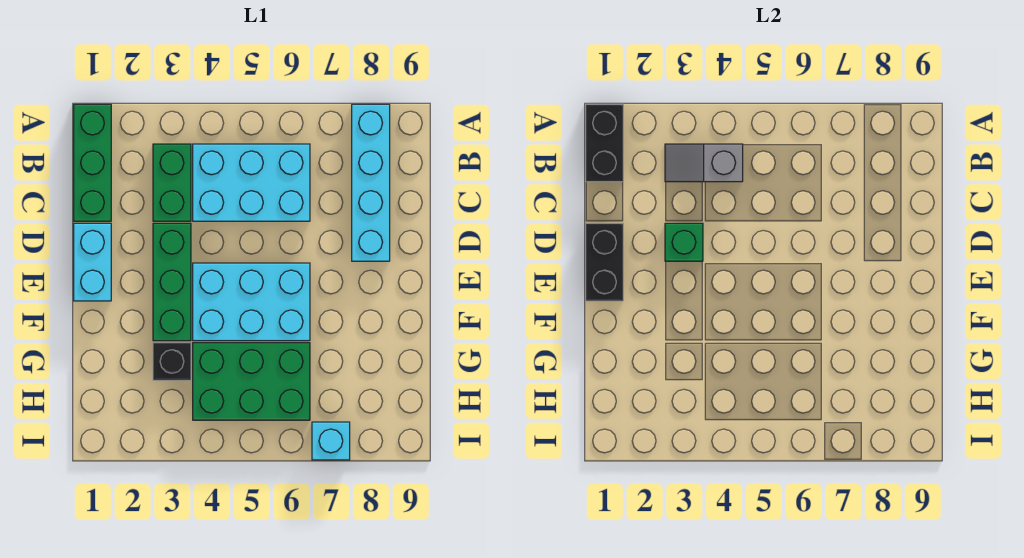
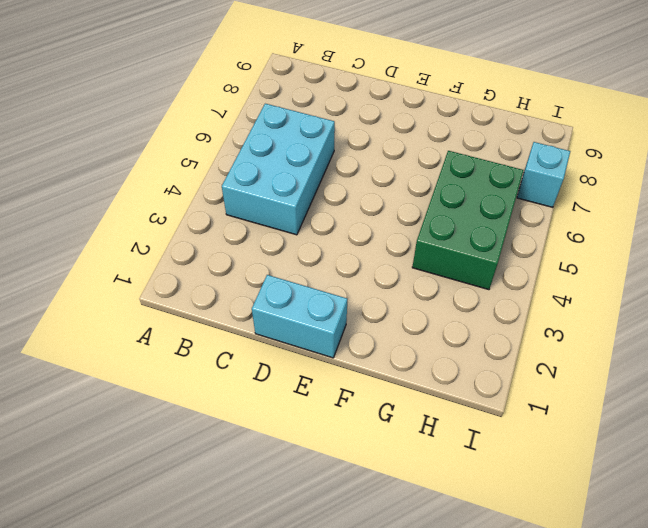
none -> green 1x3 brick [74,104,111,221]
none -> cyan 1x4 brick [352,104,390,261]
none -> green 1x2 brick [153,144,191,221]

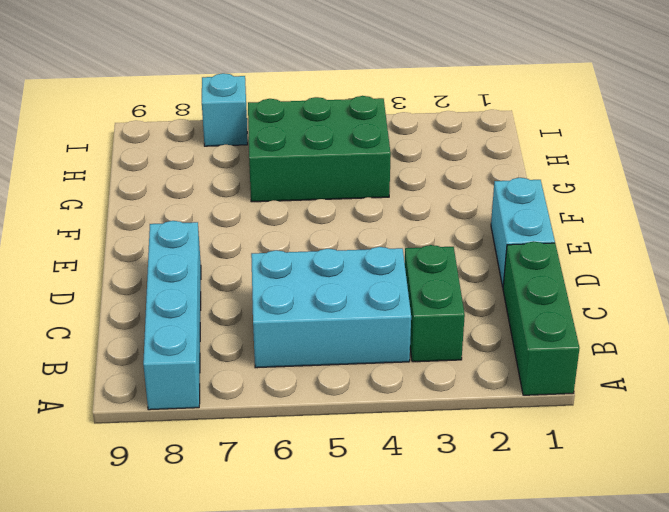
none -> green 1x3 brick [153,223,191,341]
none -> cyan 2x3 brick [193,263,310,341]
none -> black 1x1 brick [153,343,191,380]

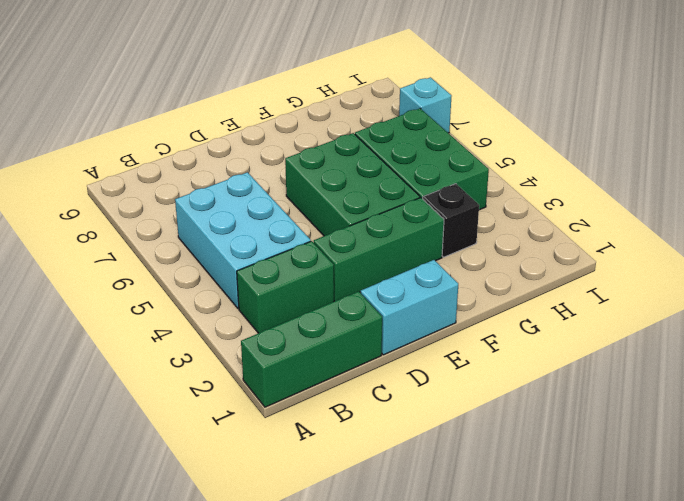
green 2x3 brick [285,133,420,236] -> cyan 2x3 brick [193,263,310,341]
none -> cyan 1x4 brick [352,104,390,261]
none -> black 1x2 brick [586,104,623,182]
none -> grey 1x2 slope [665,144,743,182]

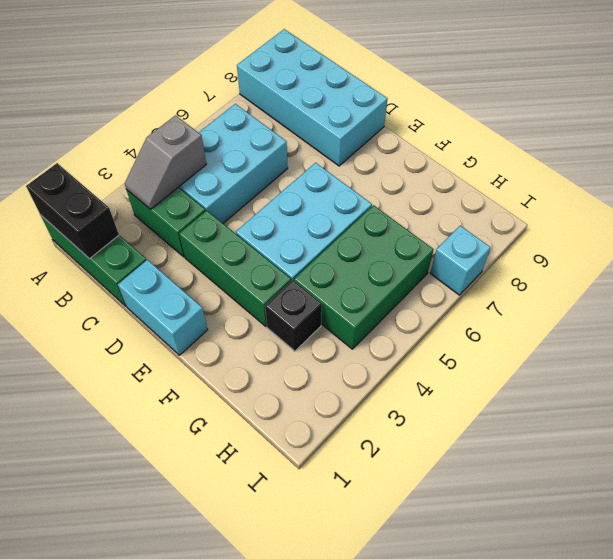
cyan 2x4 brick [237,29,387,166] -> cyan 1x4 brick [352,104,390,261]
none -> black 1x2 brick [586,223,623,301]
none -> green 1x1 brick [665,223,703,261]

